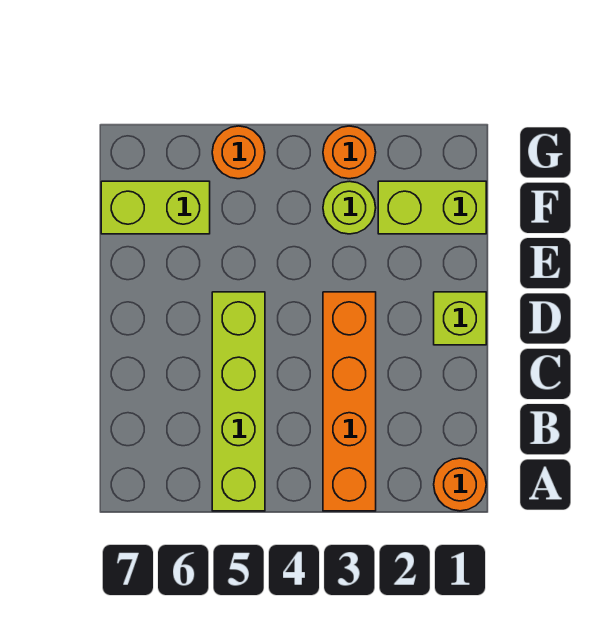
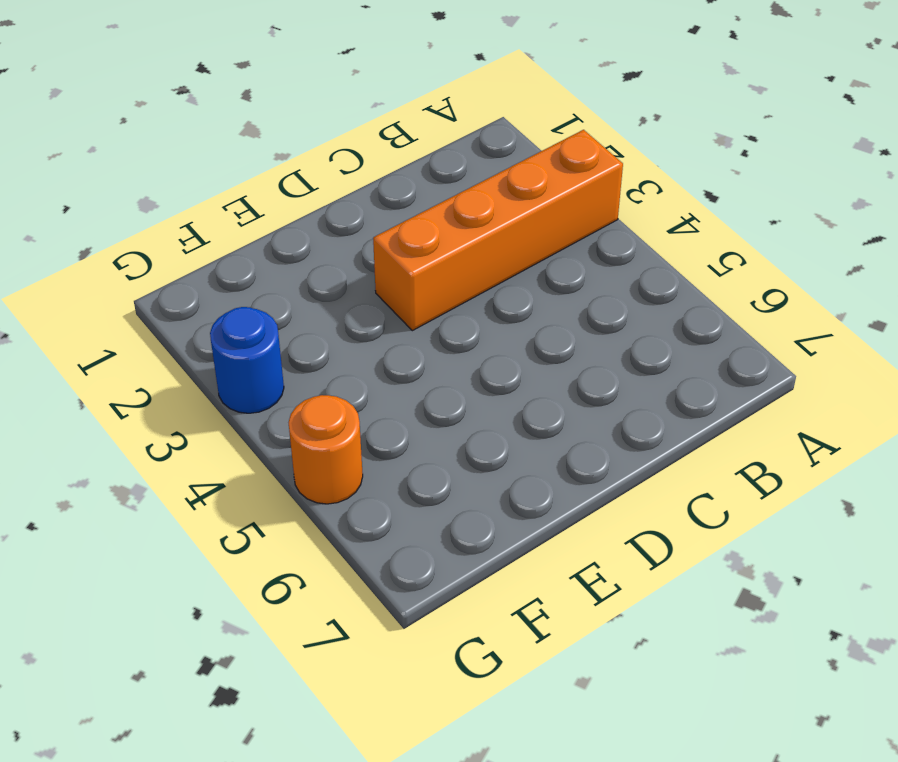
blue 1x1 round brick [210,307,284,413] -> orange 1x1 round brick [323,126,376,179]
none -> orange 1x1 round brick [434,458,486,511]
none -> lime 1x4 brick [212,292,265,511]

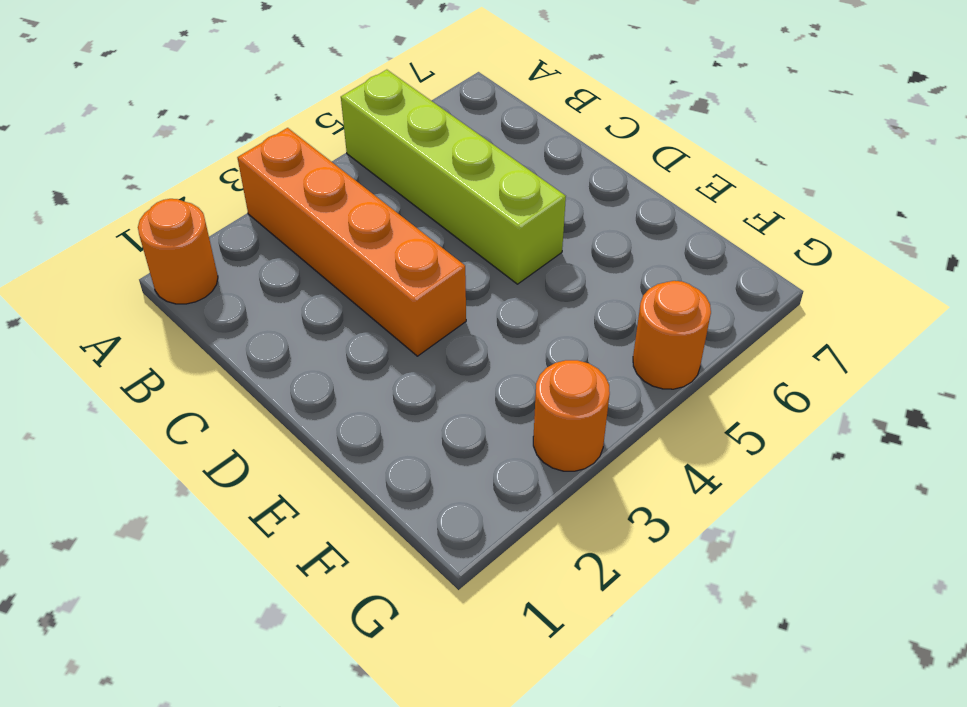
none -> lime 1x1 brick [434,292,486,345]
none -> lime 1x2 brick [378,181,486,234]

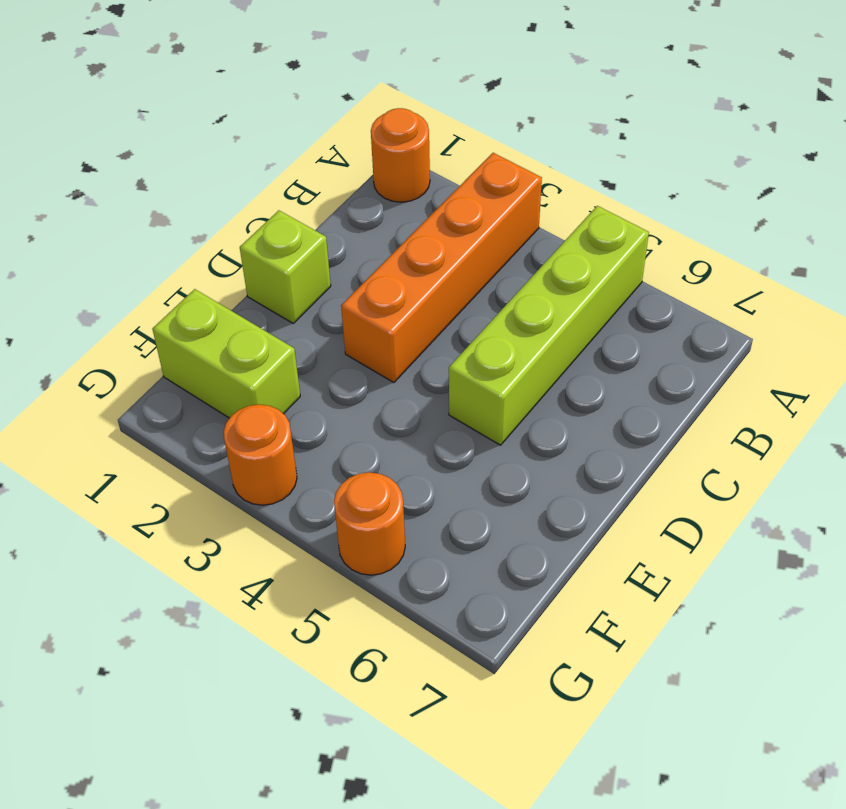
none -> lime 1x1 round brick [323,181,376,234]
none -> lime 1x2 brick [101,181,210,234]

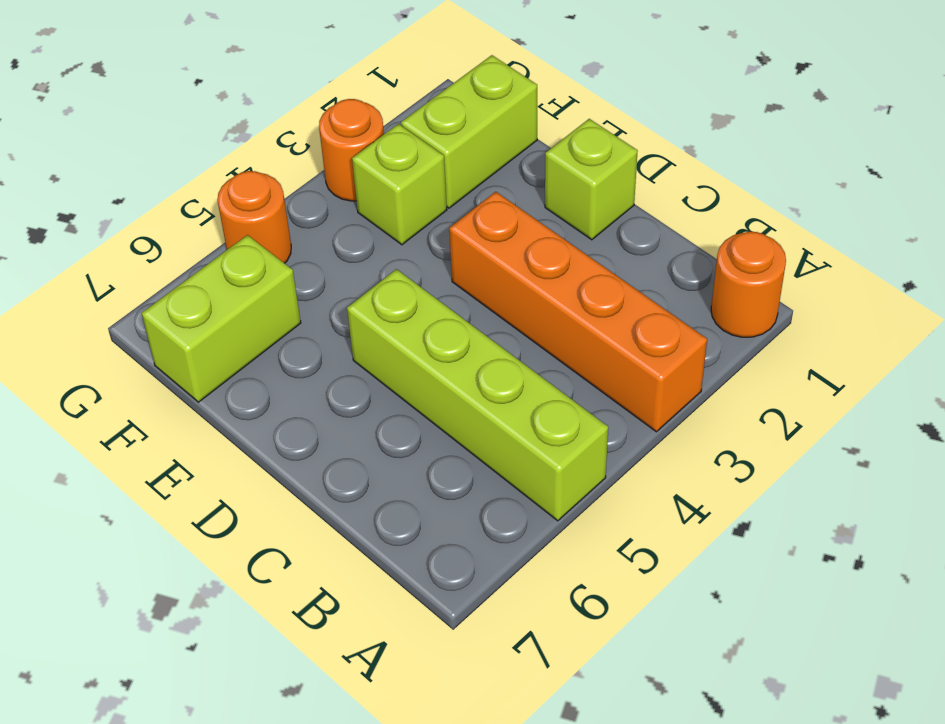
lime 1x1 brick [352,124,447,245] -> lime 1x1 round brick [323,181,376,234]

